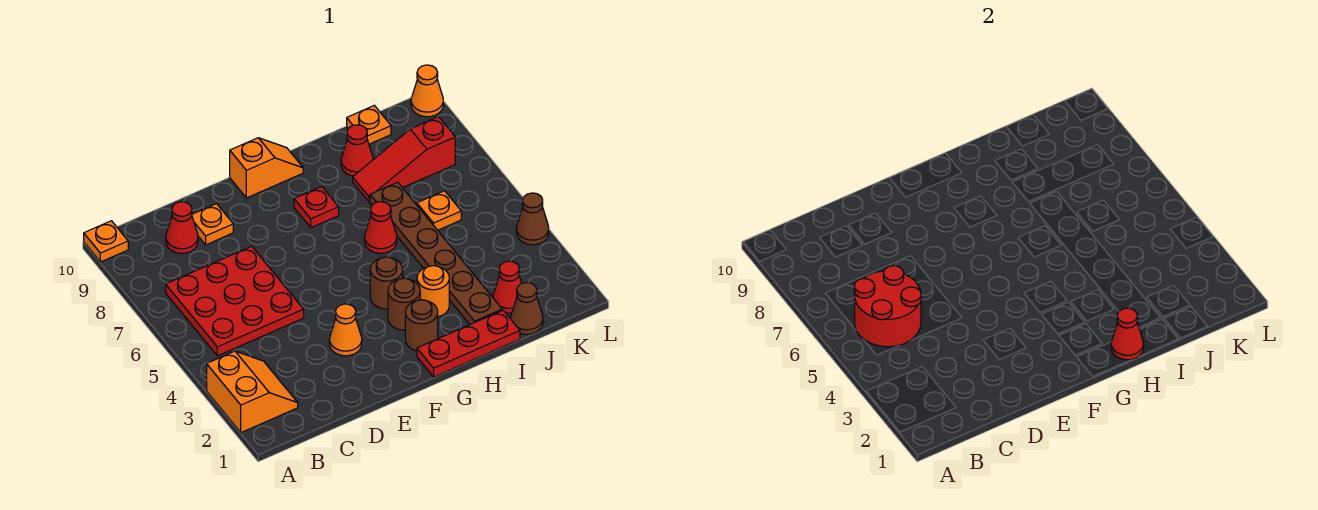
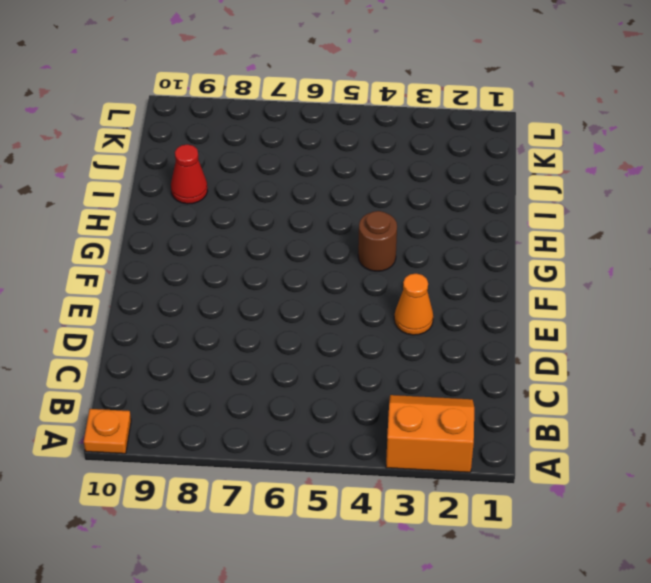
none -> red 3x3 plate [166,246,304,356]
none -> red 1x1 cone [166,202,198,253]
none -> orange 1x1 plate [192,204,233,245]

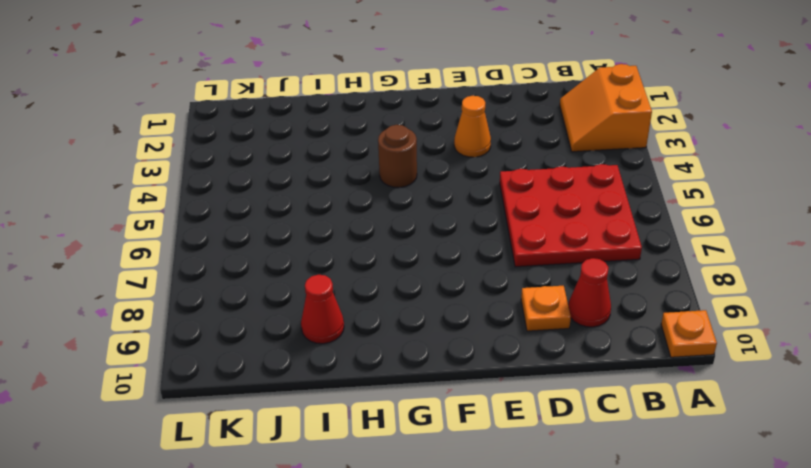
none -> orange 1x2 slope [230,138,303,198]
none -> red 1x3 plate [417,310,520,377]
none -> brown 1x1 round brick [405,300,438,351]

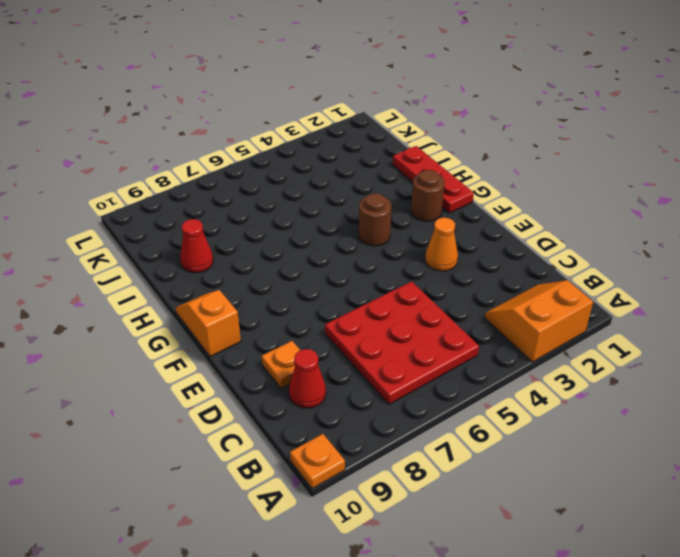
none -> brown 1x1 round brick [388,278,420,330]
none -> red 1x1 plate [294,187,339,228]
none -> orange 1x1 round brick [417,266,449,317]

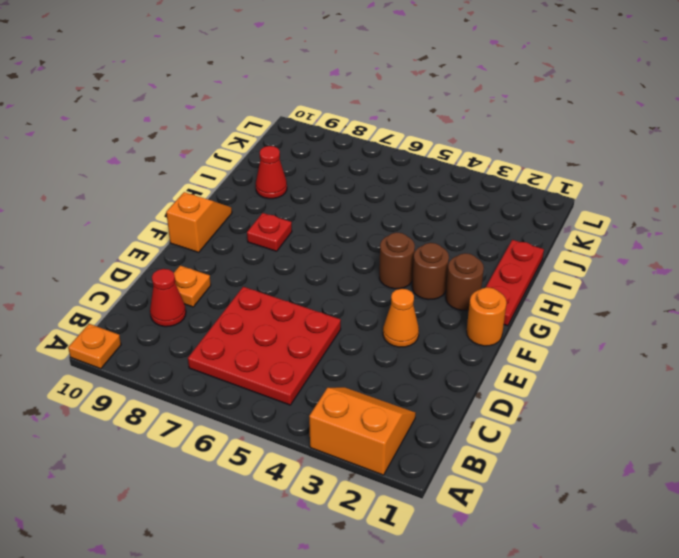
orange 1x1 round brick [467,287,507,346] -> orange 1x1 round brick moved to [417,266,449,317]
none -> red 1x1 cone [364,202,397,253]
none -> brown 1x6 plate [370,182,502,324]
none -> red 1x3 slope [353,117,455,202]

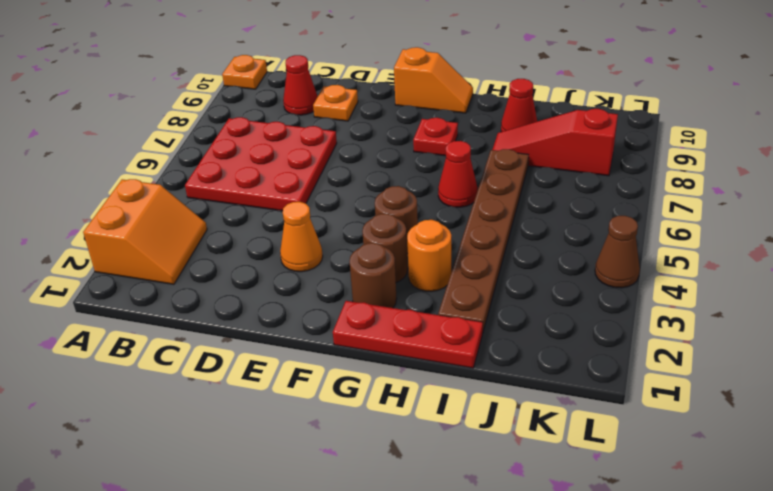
none -> brown 1x1 cone [511,283,543,334]
none -> red 1x1 cone [493,261,522,313]
none -> orange 1x1 plate [417,191,461,230]

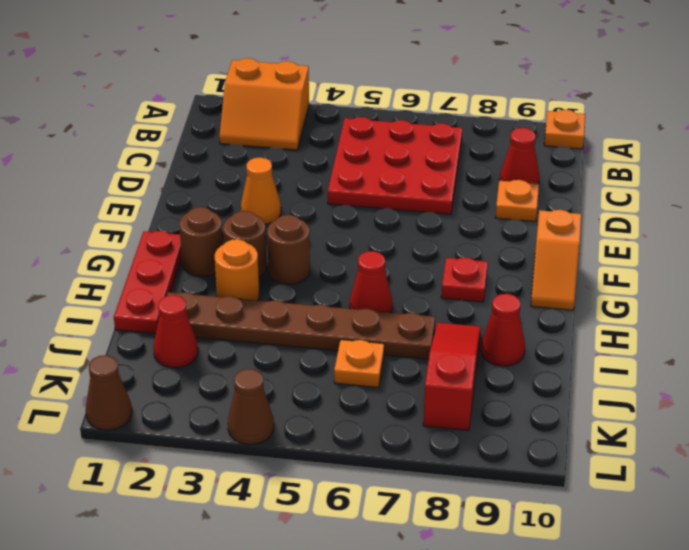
brown 1x1 cone [86,355,132,430] -> brown 1x1 cone moved to [511,283,543,334]
none -> orange 1x1 plate [347,105,391,144]
none -> orange 1x1 cone [411,65,443,117]
none -> red 2x2 round brick [854,266,921,347]

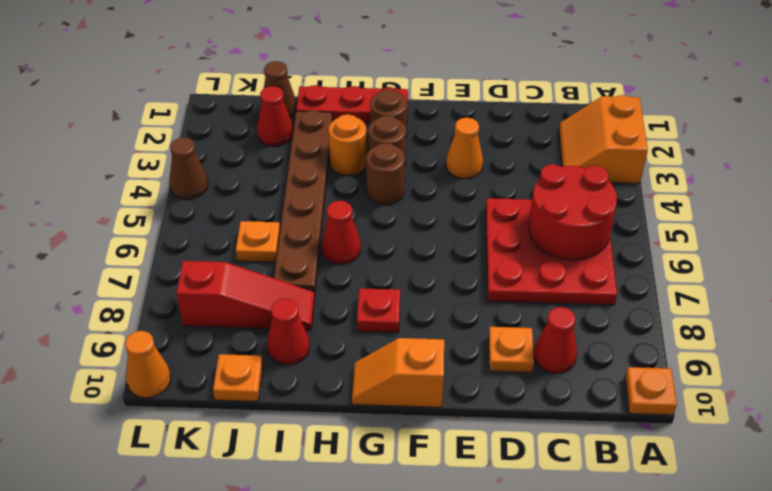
none -> red 1x1 cone [1111,308,1144,360]

